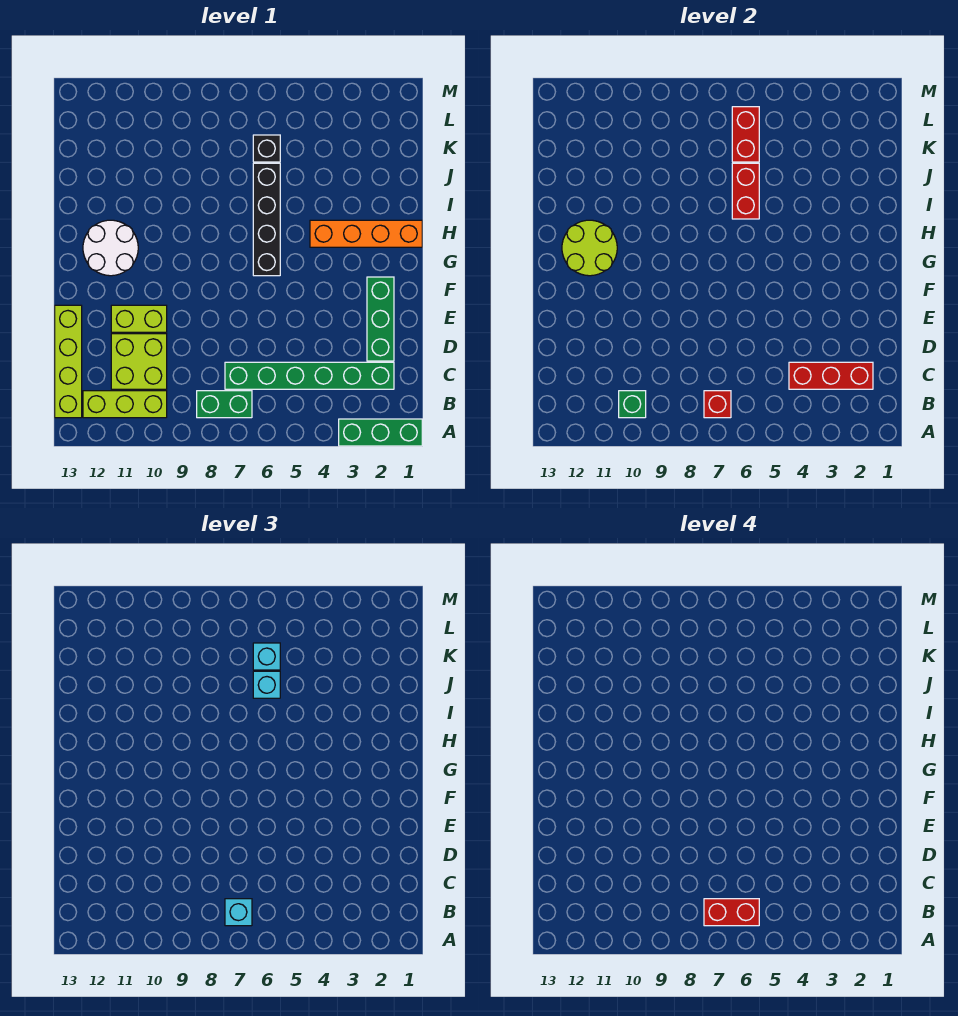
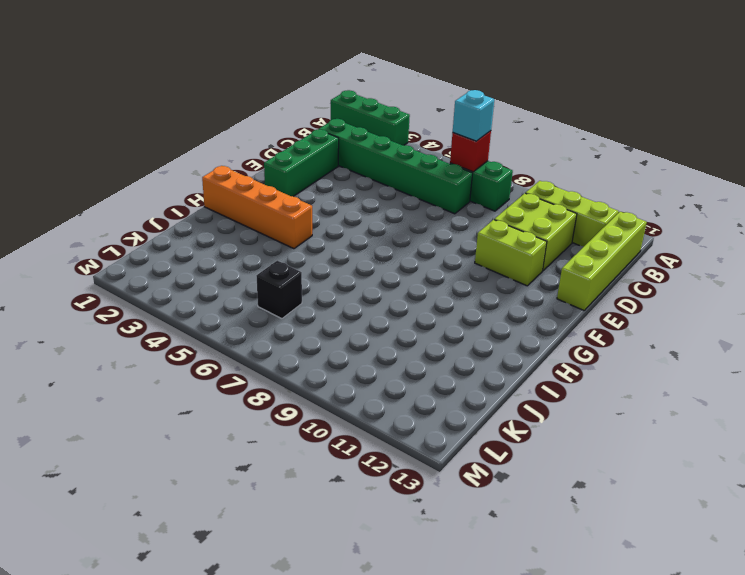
none -> black 1x4 brick [253,163,280,276]
none -> white 2x2 round brick [83,220,138,276]
none -> green 1x1 brick [619,391,646,418]

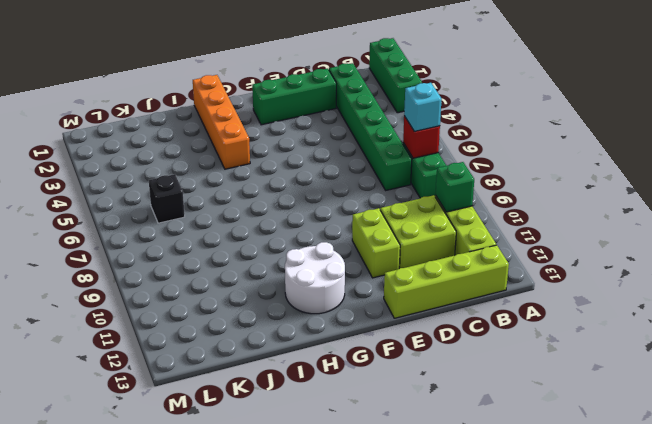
none -> black 1x4 brick [253,163,280,276]
none -> red 1x3 brick [789,362,873,389]
none -> lime 2x2 round brick [562,220,617,276]

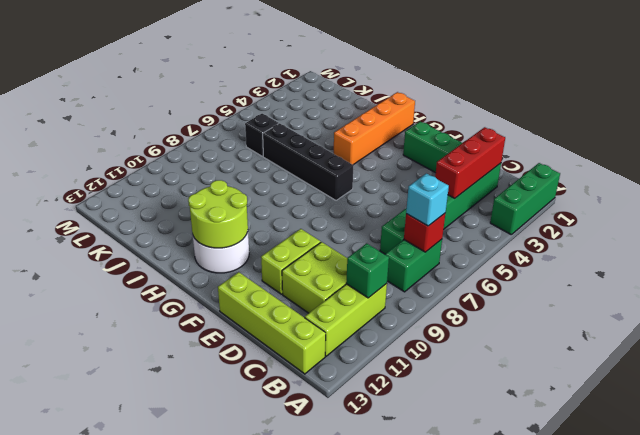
none -> red 1x2 brick [732,163,759,219]
none -> red 1x2 brick [732,107,759,162]
none -> cyan 1x1 brick [253,671,280,698]

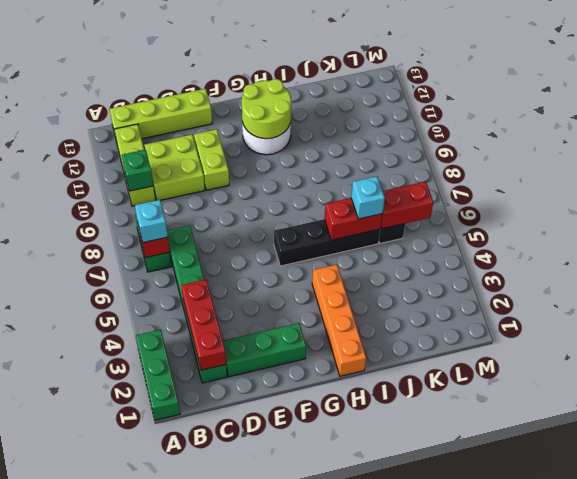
none -> cyan 1x1 brick [253,643,280,670]
none -> red 1x2 brick [704,899,759,926]

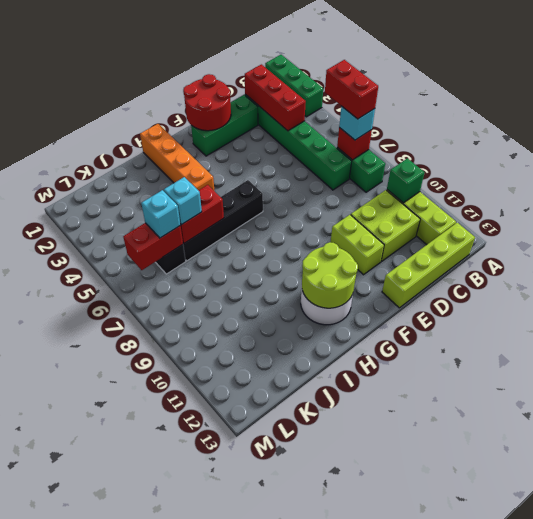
red 2x2 round brick [183,74,231,131] -> none

